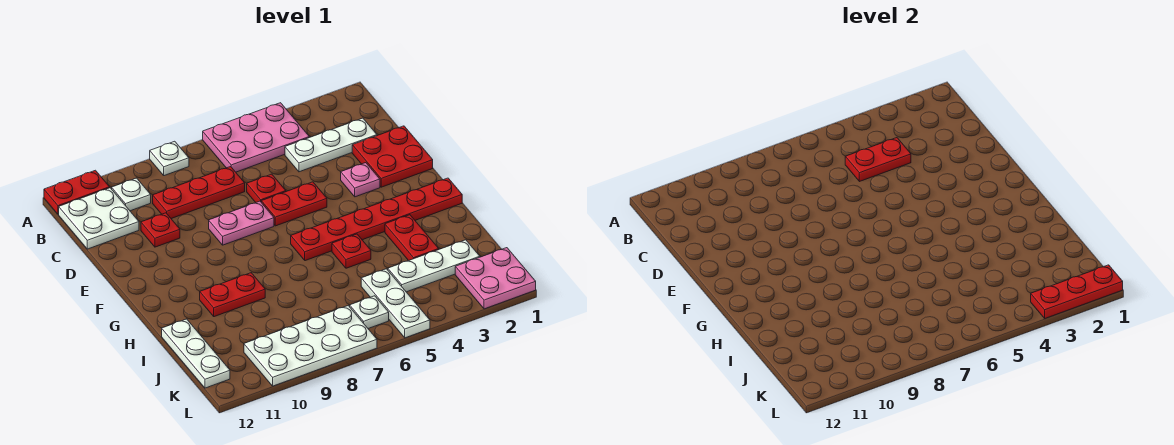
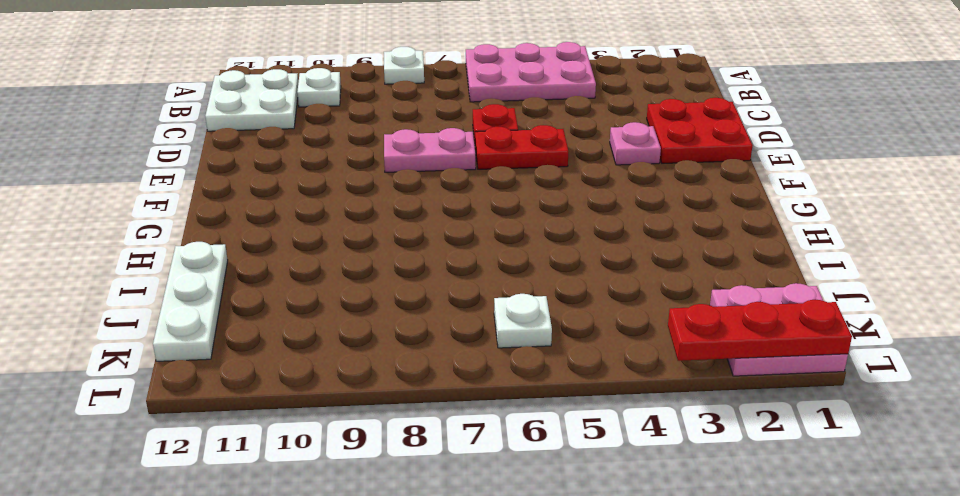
none -> red 1x2 plate [44,170,110,214]
none -> white 1x3 plate [285,118,377,172]
none -> red 1x3 plate [153,167,245,219]

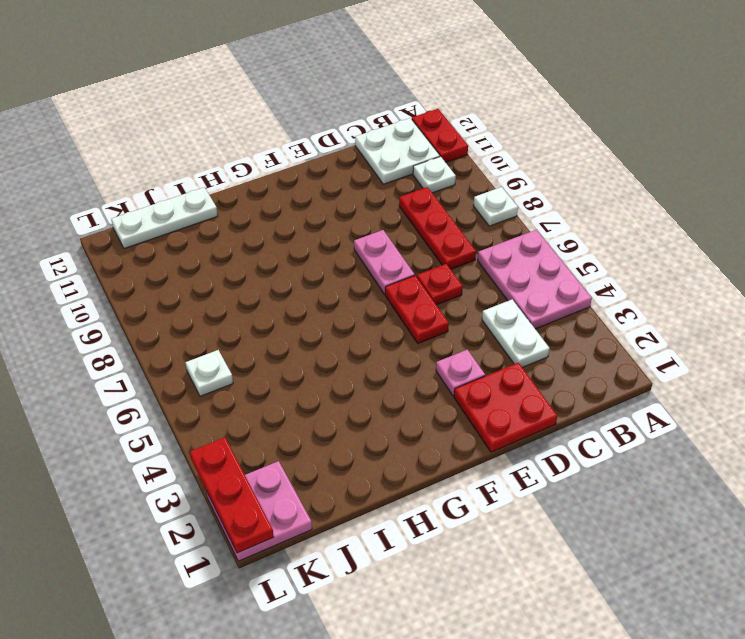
white 1x2 plate [482,299,550,368] -> white 1x3 plate [285,118,377,172]
none -> red 1x1 plate [141,213,180,247]
none -> red 1x6 plate [291,178,462,261]
none -> red 1x2 plate [385,215,439,261]

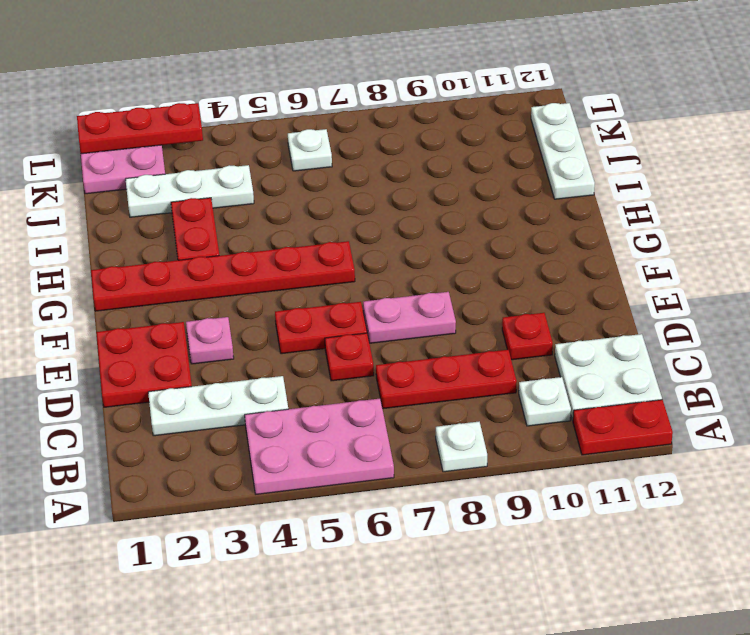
none -> red 1x1 plate [332,234,371,268]
none -> red 1x2 plate [200,273,265,317]
none -> white 1x3 plate [361,269,430,338]

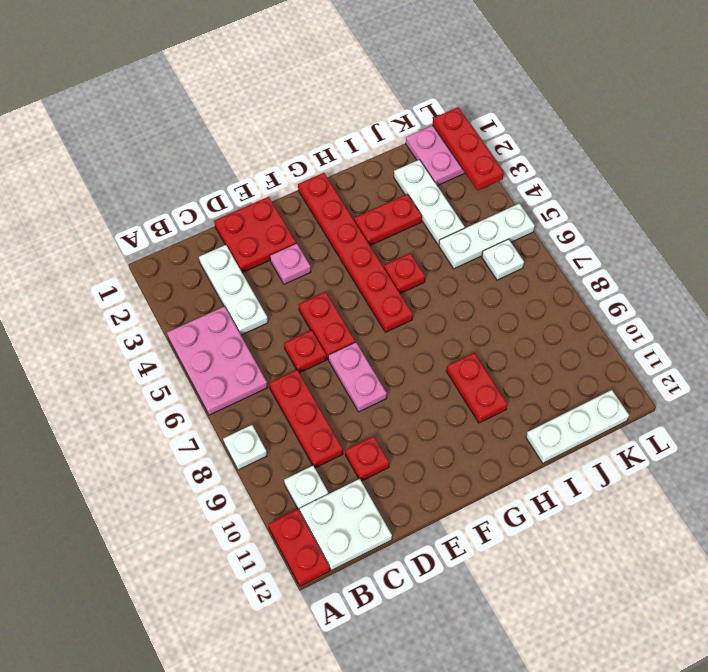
none -> white 2x4 plate [244,306,377,386]
none -> red 1x2 plate [845,138,911,182]

